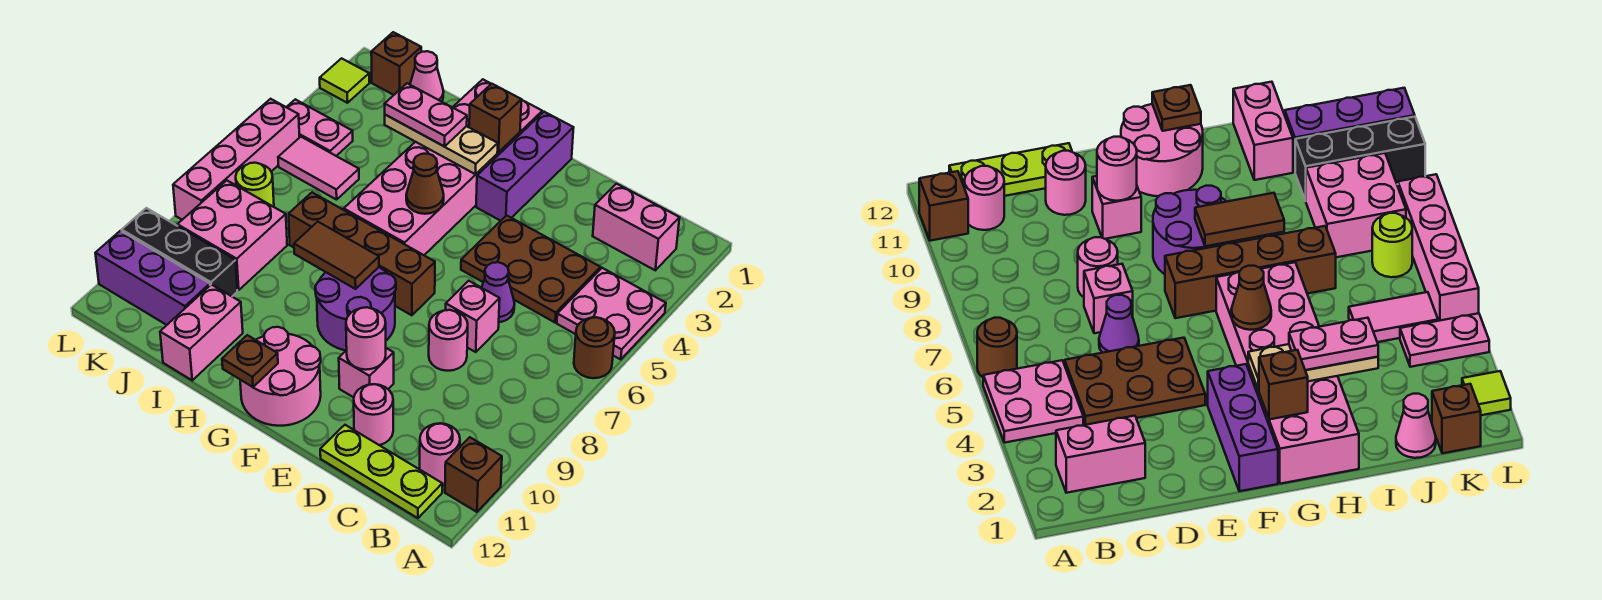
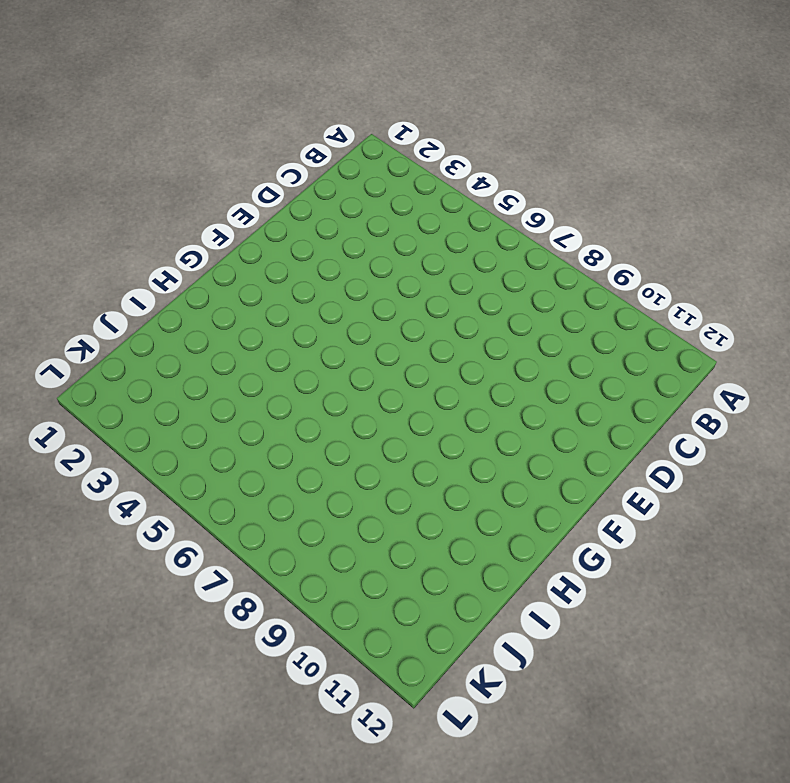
none -> pink 2x2 plate [557,268,666,360]
none -> brown 1x1 round brick [574,317,615,378]
none -> brown 1x1 brick [445,437,502,512]
none -> pink 1x2 brick [593,184,680,270]

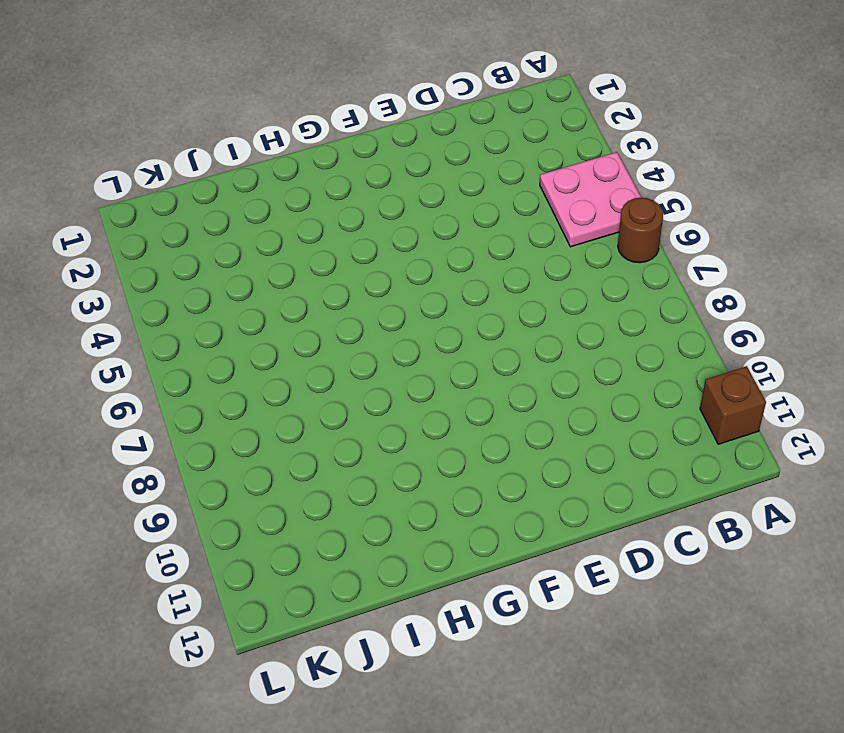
none -> pink 1x2 brick [593,184,680,270]
none -> pink 1x1 round brick [420,423,460,485]
none -> lime 1x3 plate [320,425,442,518]
none -> brown 2x3 plate [461,215,600,322]

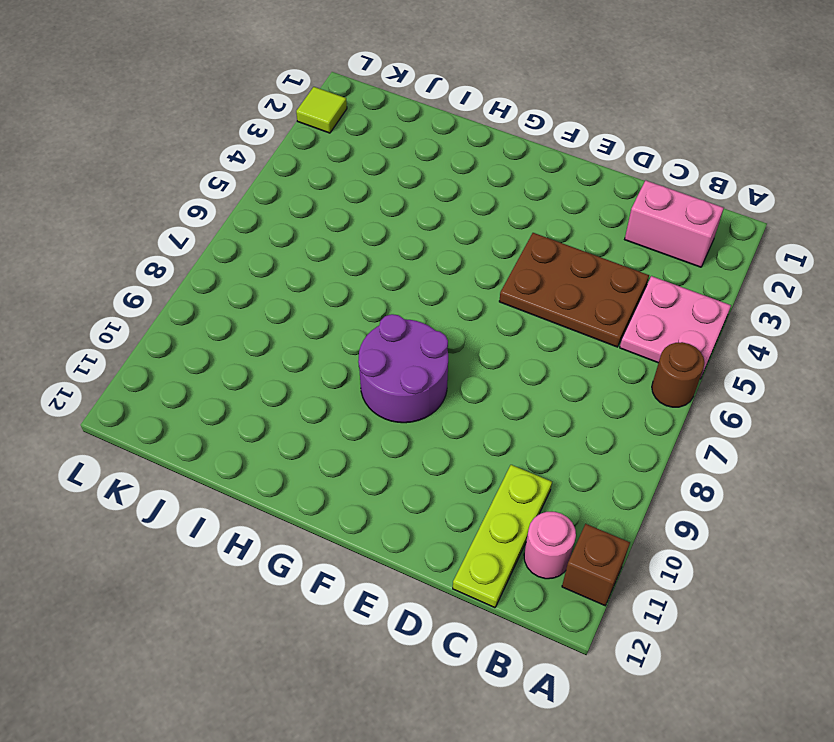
lime 1x3 plate [453,465,552,608] -> lime 1x3 plate turned to [320,425,442,518]
none -> purple 1x1 cone [482,262,515,322]
none -> pink 1x1 brick [446,281,500,352]
none -> pink 1x1 round brick [429,310,468,371]
none -> pink 1x1 round brick [354,384,393,445]

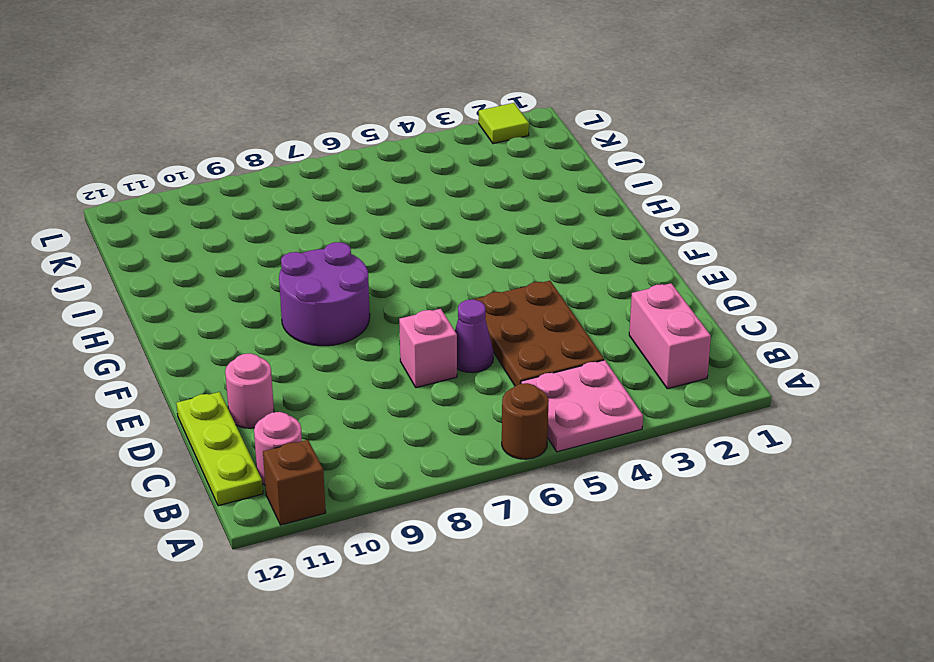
none -> pink 1x1 round brick [429,310,468,371]
none -> pink 1x1 brick [339,348,394,397]
none -> purple 1x3 brick [476,112,574,221]
none -> brown 1x4 brick [289,192,435,315]

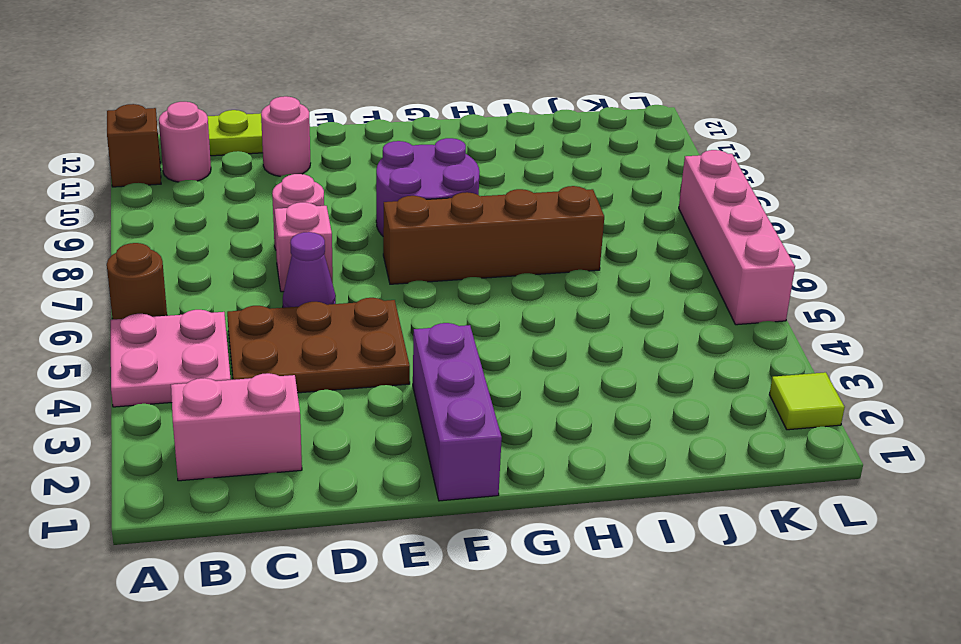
none -> pink 1x1 brick [339,348,394,397]
none -> pink 2x2 round brick [240,327,321,426]
none -> pink 2x6 brick [344,79,542,255]
none -> pink 1x2 brick [160,284,243,380]

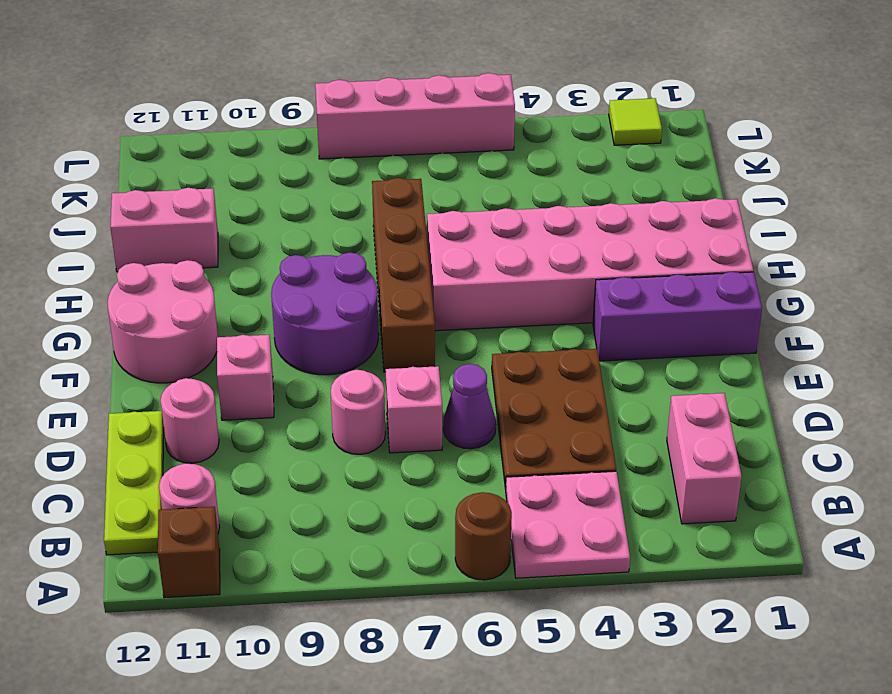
none -> pink 1x1 cone [410,51,444,102]
none -> pink 1x2 tile [278,137,359,200]
none -> pink 2x2 brick [177,180,287,290]
none -> black 1x3 brick [122,208,238,296]

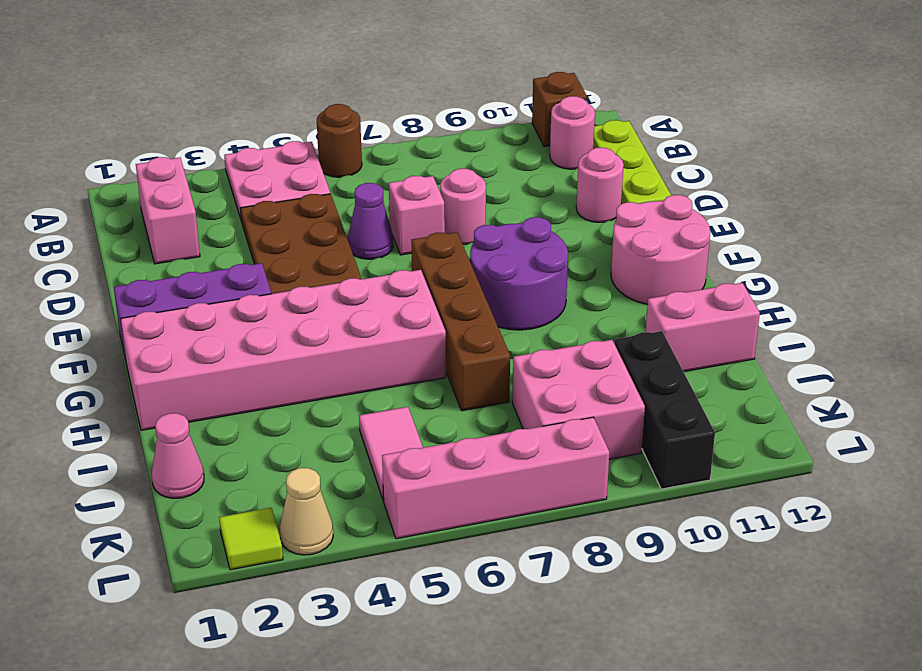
tan 1x1 cone [280,468,333,555] -> none
none -> pink 1x1 brick [339,348,394,397]
none -> purple 1x3 brick [95,231,210,325]
none -> brown 1x1 brick [371,32,421,95]
none -> pink 1x2 plate [287,99,353,156]

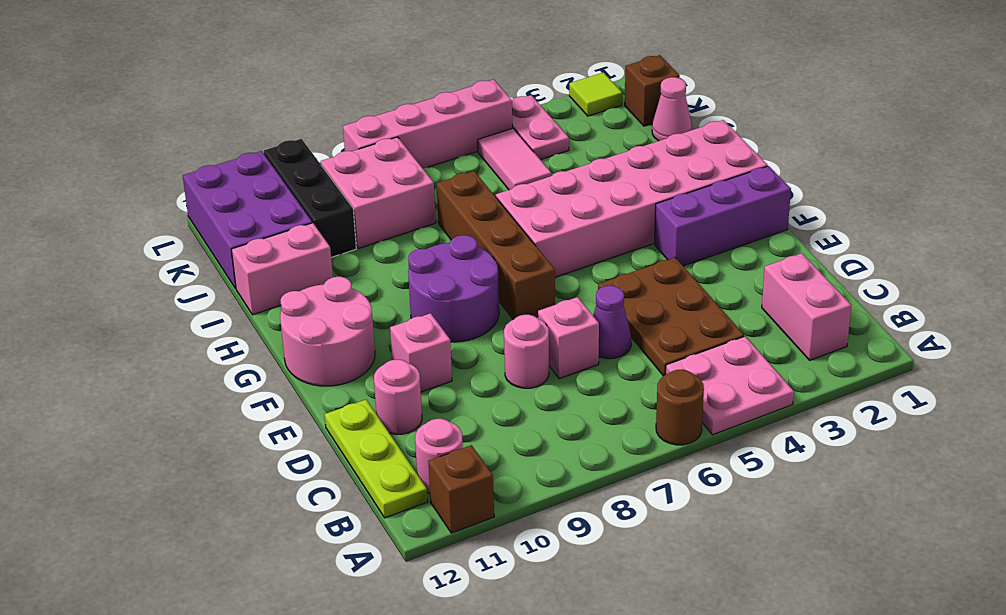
purple 2x3 brick [183,151,312,288] -> purple 1x3 brick [95,231,210,325]
none -> lime 1x1 round brick [236,163,274,207]
none -> pink 1x1 round brick [346,307,386,370]
none -> brown 1x1 brick [469,84,522,152]
none -> tan 1x3 plate [385,115,498,174]

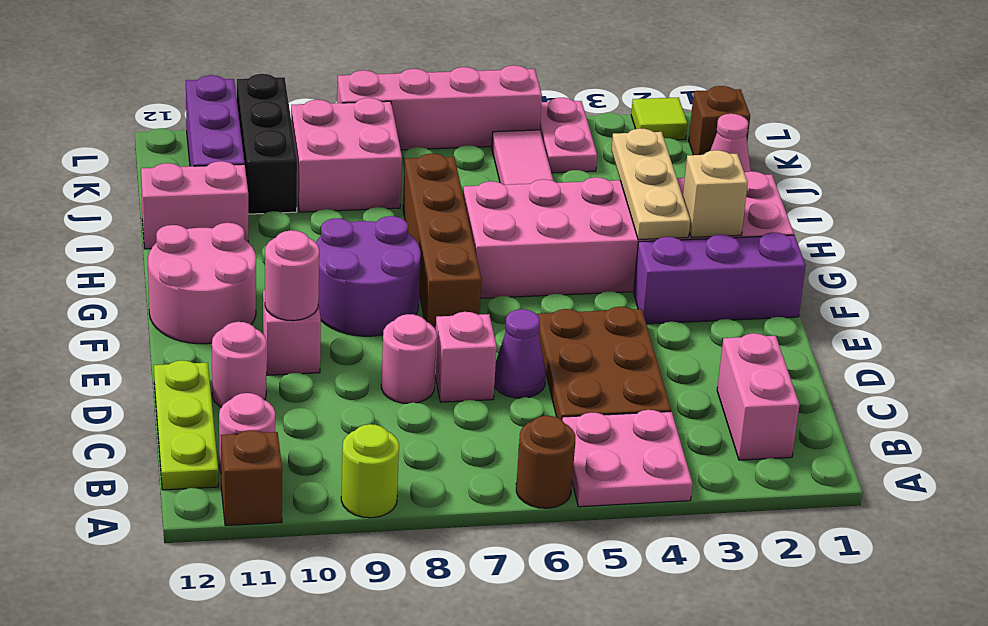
lime 1x1 round brick [341,424,399,518] -> lime 1x1 round brick moved to [236,163,274,207]
tan 1x1 brick [683,150,748,237] -> brown 1x1 brick [469,84,522,152]
none -> brown 1x1 cone [406,154,444,214]
none -> brown 1x2 tile [294,222,379,289]
none -> brown 1x1 plate [222,335,278,387]
none -> pink 1x2 plate [385,83,467,146]

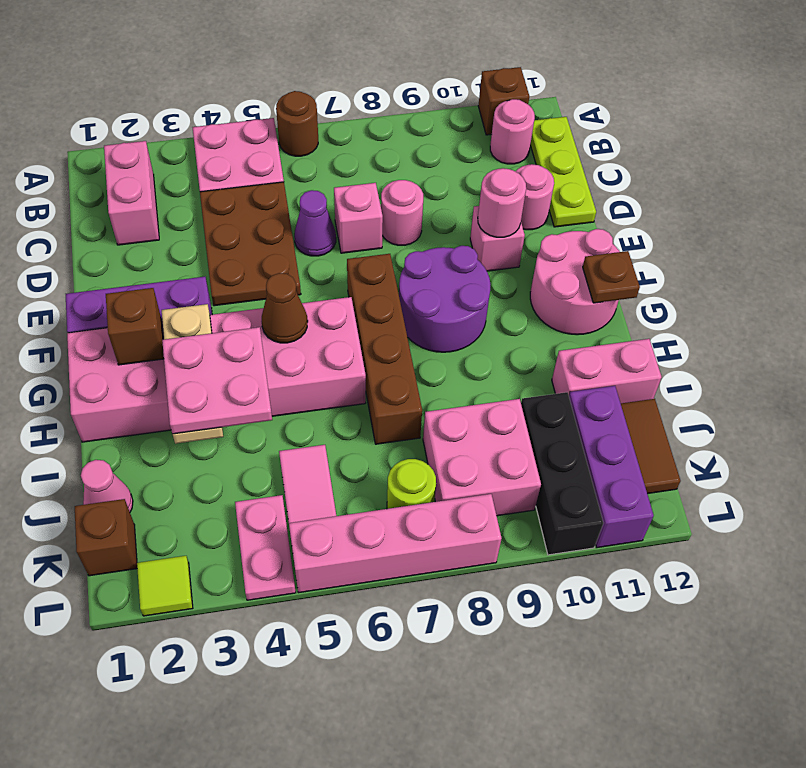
pink 2x2 plate [162,327,272,434] -> pink 1x2 plate [385,83,467,146]
brown 1x2 tile [621,399,681,494] -> brown 1x2 tile moved to [294,222,379,289]

